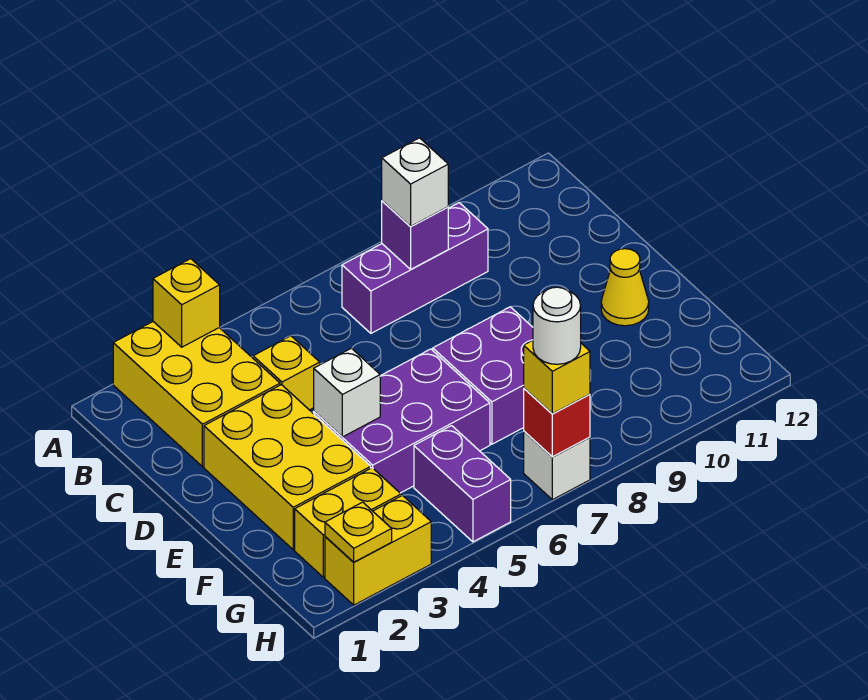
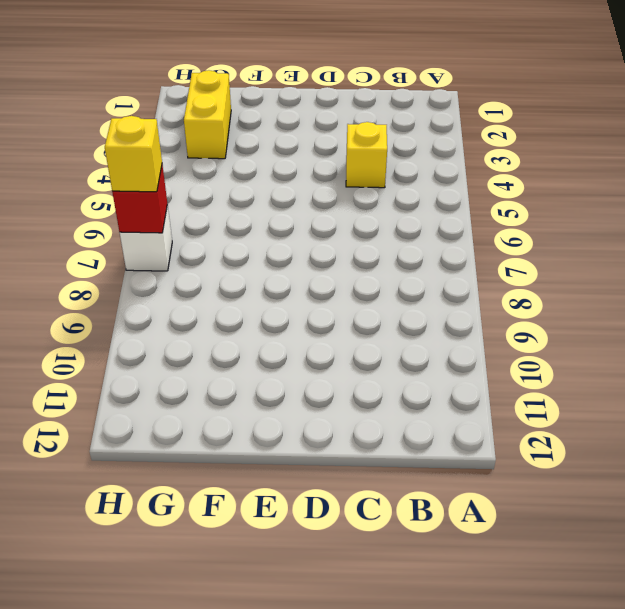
none -> yellow 2x3 brick [113,322,280,467]
none -> purple 1x3 brick [342,203,488,333]
none -> yellow 2x3 brick [204,385,371,550]

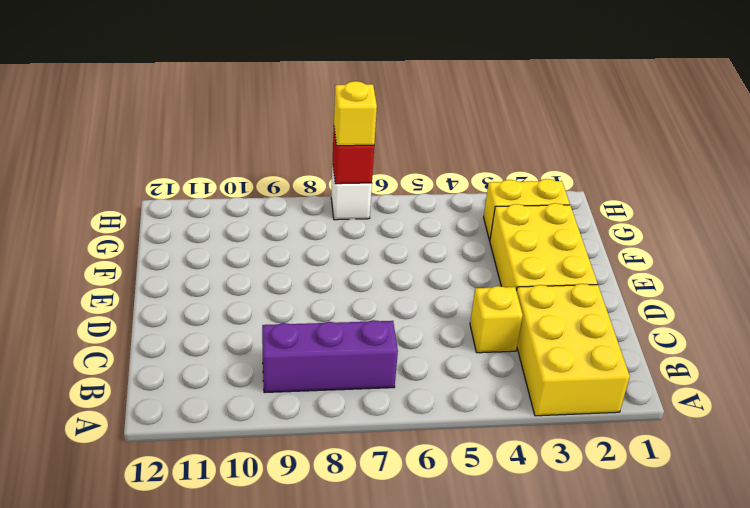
none -> purple 2x3 brick [314,349,490,493]
none -> purple 2x2 brick [433,307,533,444]
none -> yellow 1x1 cone [601,249,649,326]

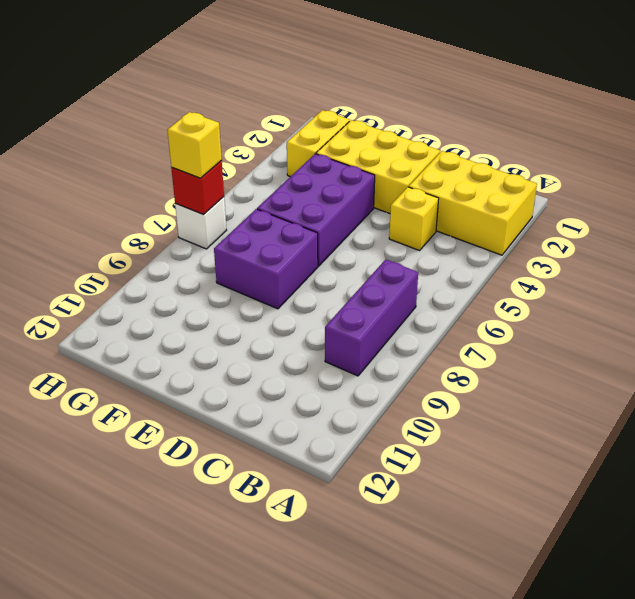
none -> yellow 1x1 cone [601,249,649,326]
none -> purple 1x2 brick [414,426,511,542]
none -> yellow 1x2 brick [325,495,431,605]

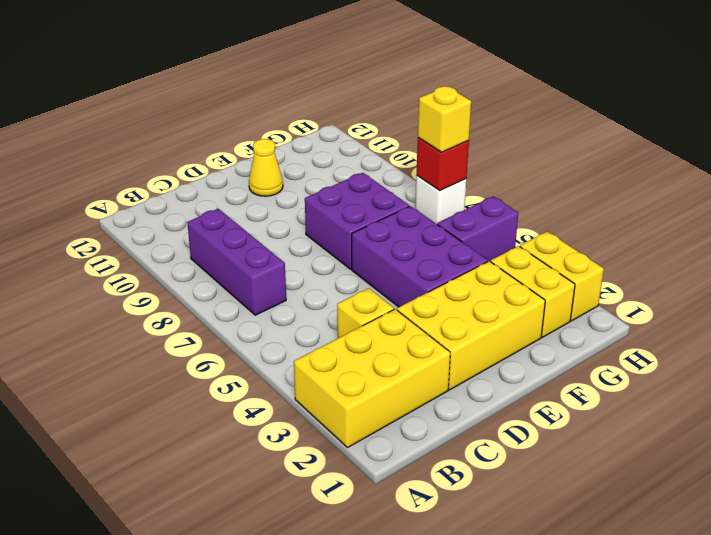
none -> yellow 1x1 brick [153,259,220,347]
none -> purple 1x1 brick [382,201,448,269]
none -> white 1x1 brick [314,348,380,437]

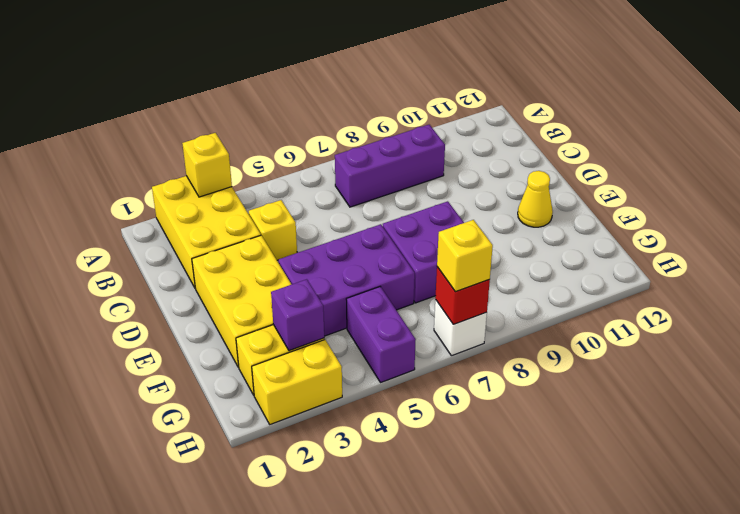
purple 1x1 brick [271,279,324,351] -> purple 1x1 brick moved to [382,201,448,269]
none -> white 1x1 brick [314,348,380,437]
none -> yellow 1x1 plate [325,502,392,562]
none -> white 1x1 brick [382,138,448,227]

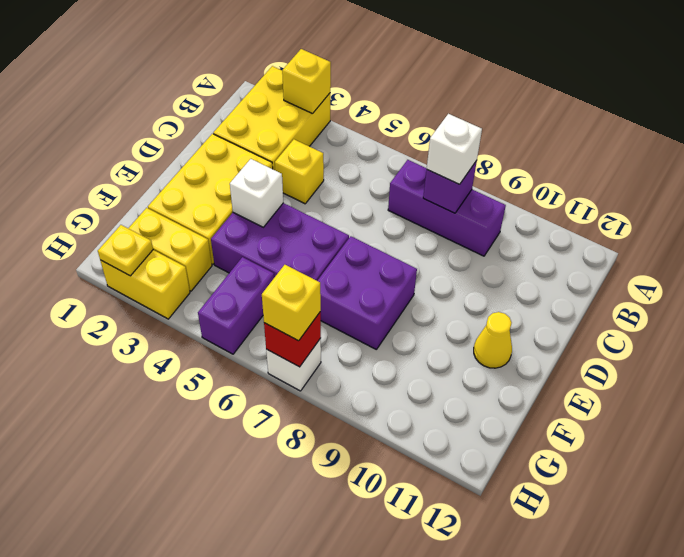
none -> white 1x1 round brick [533,287,581,364]

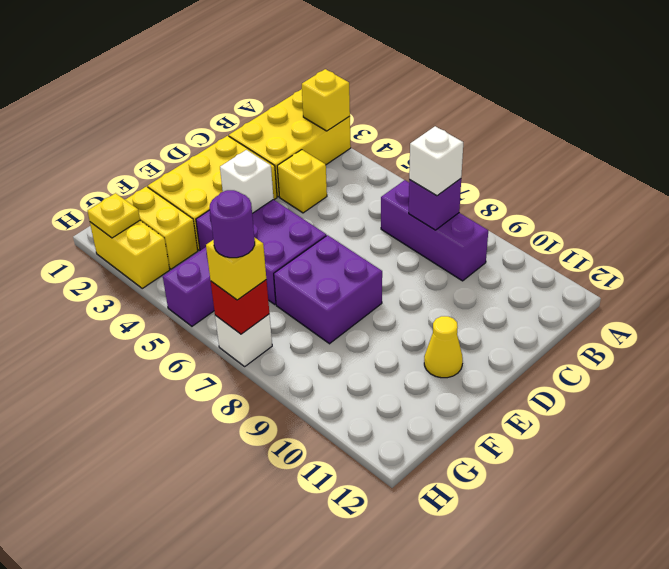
purple 1x1 round brick [210,190,255,258] -> white 1x1 round brick [533,287,581,364]

